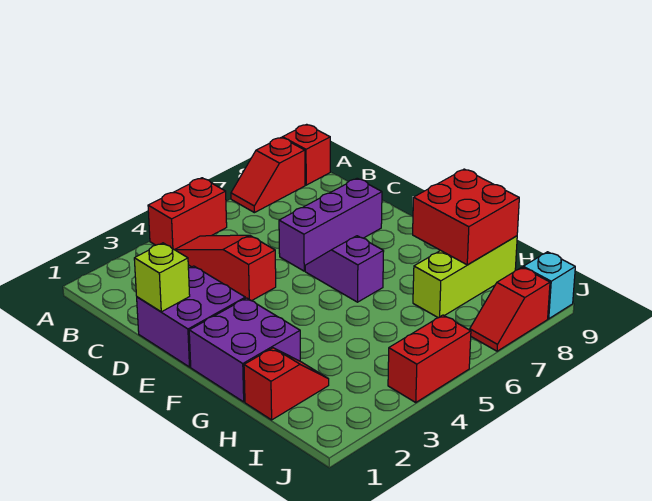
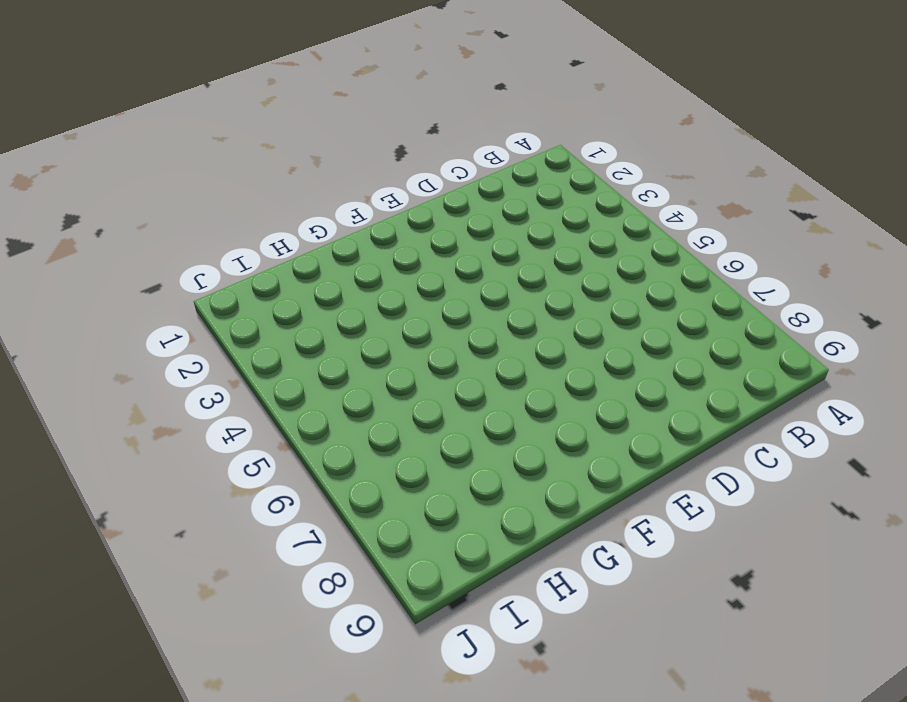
none -> red 1x2 brick [148,178,227,250]
none -> red 1x2 slope [231,138,305,213]
none -> red 1x1 brick [282,124,330,185]

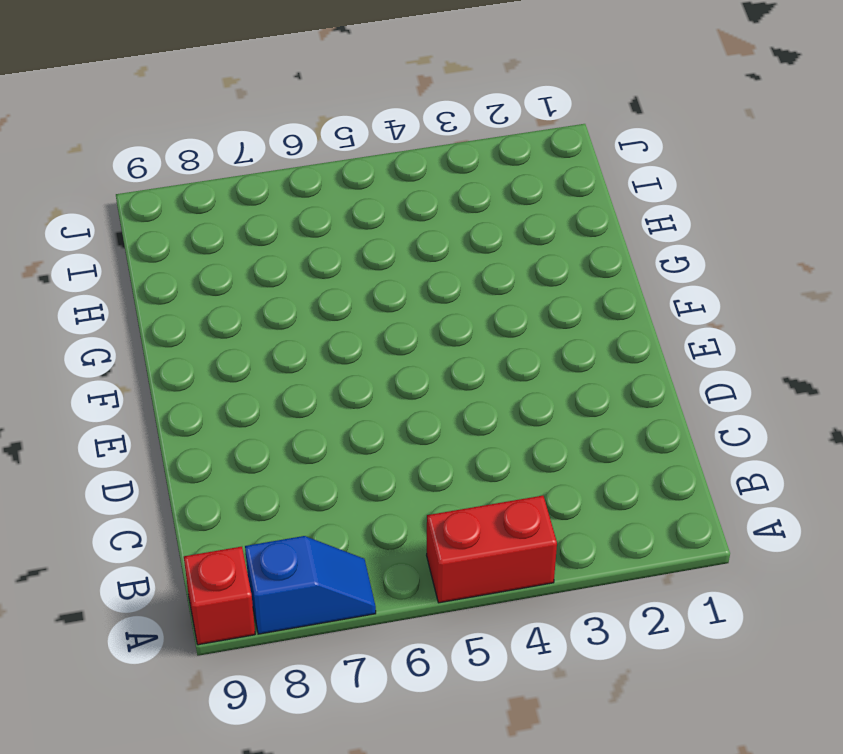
blue 1x2 slope [245,536,376,634] -> red 1x2 slope [231,138,305,213]
none -> red 1x3 slope [175,235,276,301]
none -> purple 2x2 brick [137,266,245,367]
none -> purple 1x3 brick [279,178,382,271]

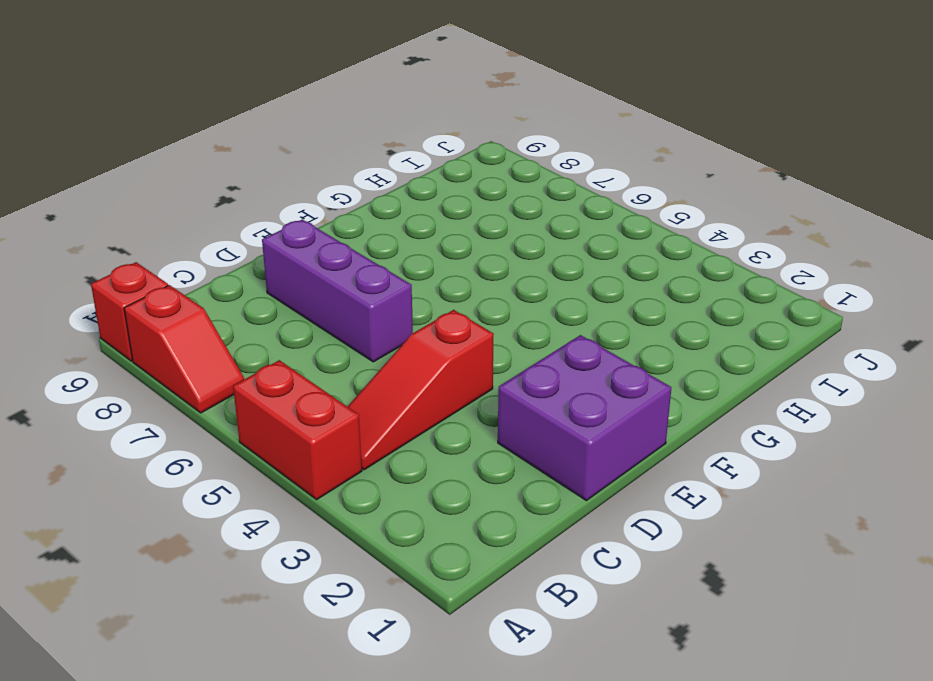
none -> purple 1x2 slope [305,236,384,302]
none -> purple 2x2 brick [189,298,300,402]
none -> red 1x2 slope [244,348,329,420]

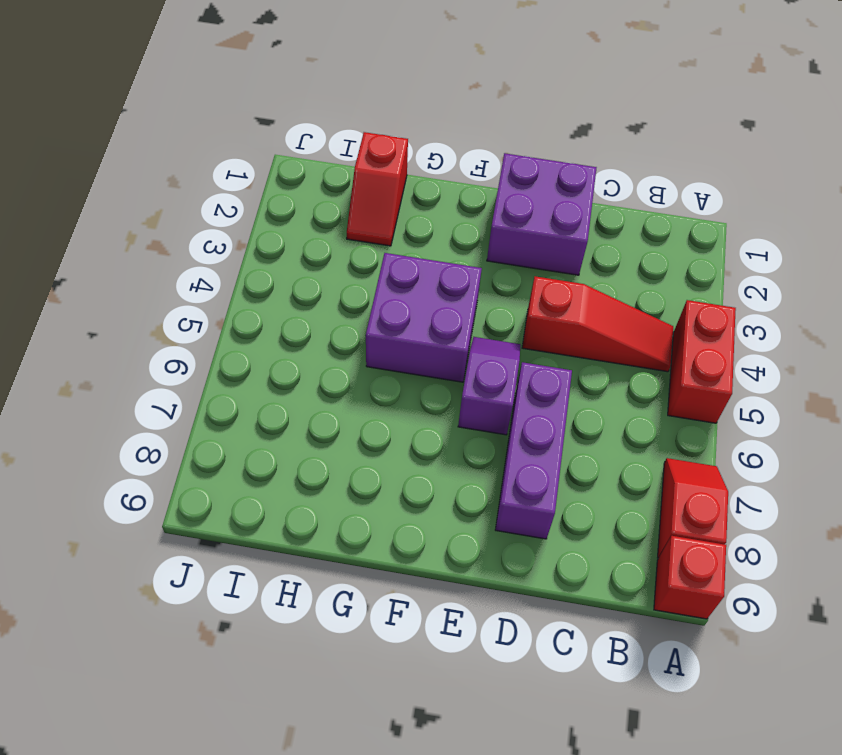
purple 1x2 slope [458,337,520,435] -> purple 1x2 slope turned to [305,236,384,302]
purple 2x2 brick [366,253,482,382] -> purple 2x2 brick moved to [189,298,300,402]
none -> lime 1x3 brick [413,236,517,318]
none -> red 1x2 brick [388,315,471,402]
none -> red 1x2 slope [470,267,550,351]

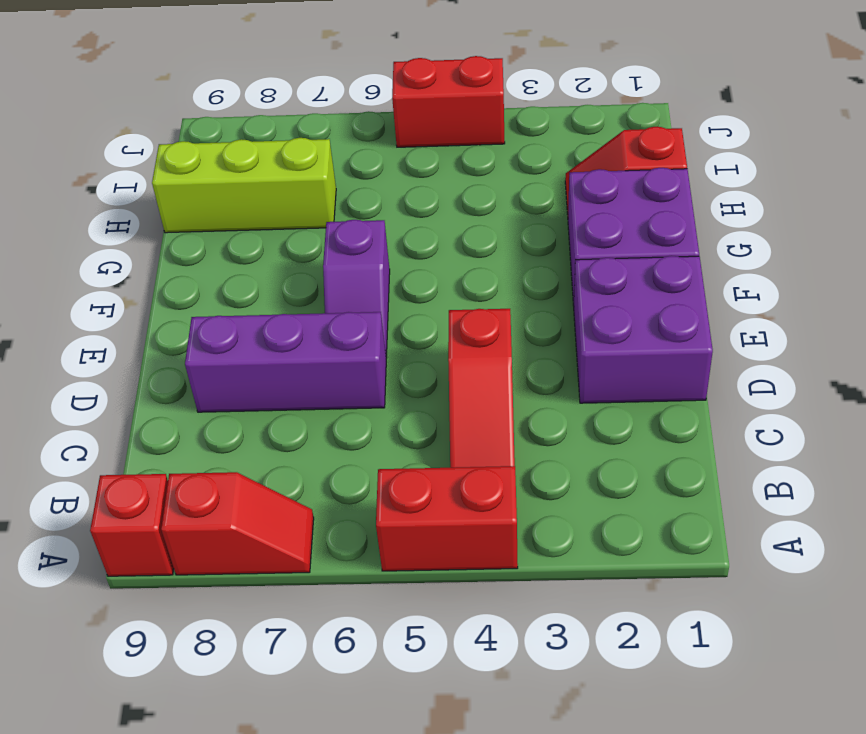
none -> red 1x2 slope [470,267,550,351]
none -> cyan 1x1 brick [523,252,575,319]
none -> lime 1x1 brick [134,243,190,312]

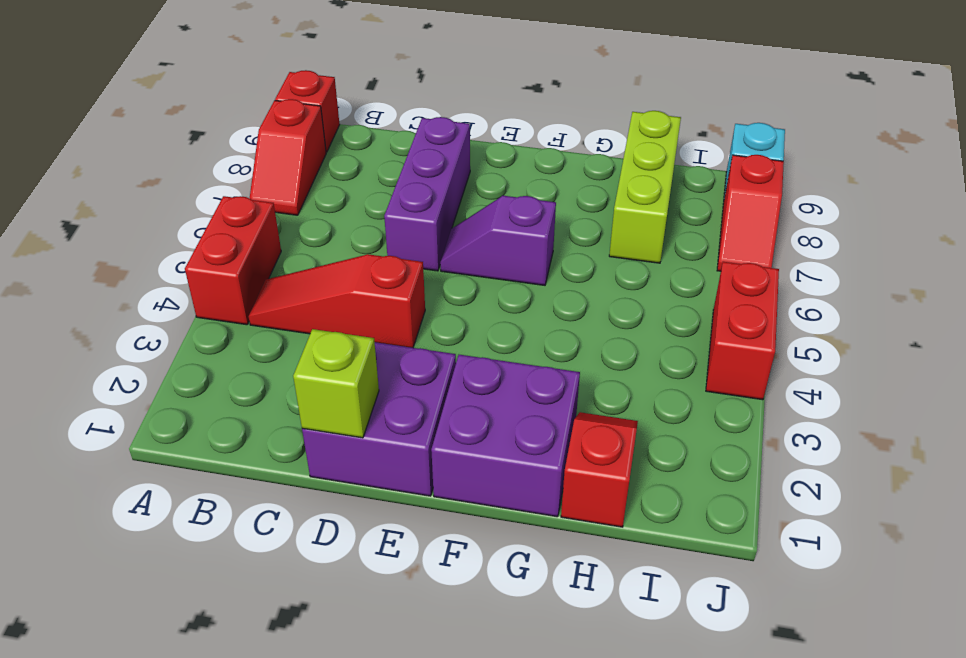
none -> red 2x2 brick [413,169,519,265]

